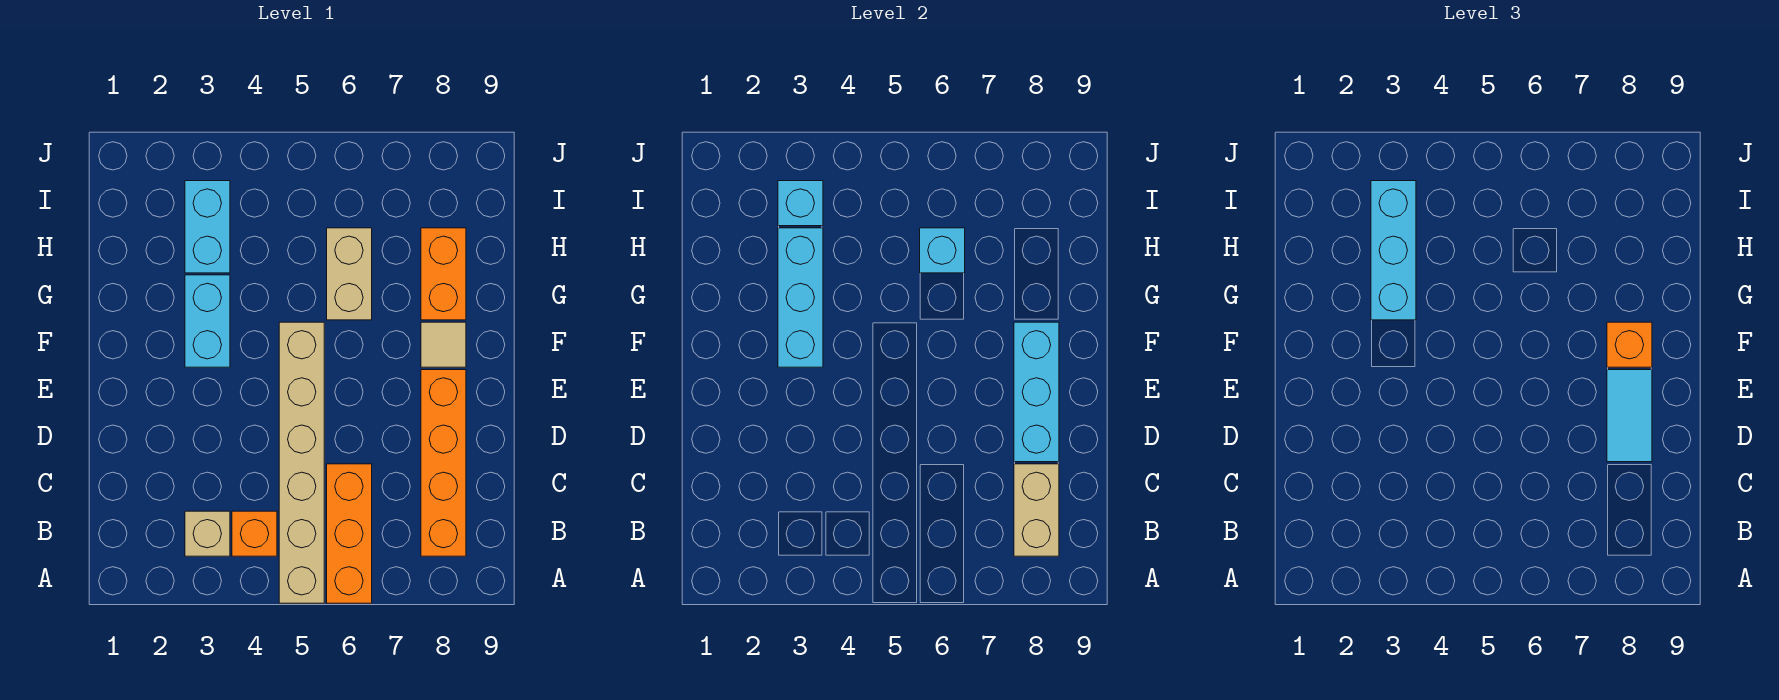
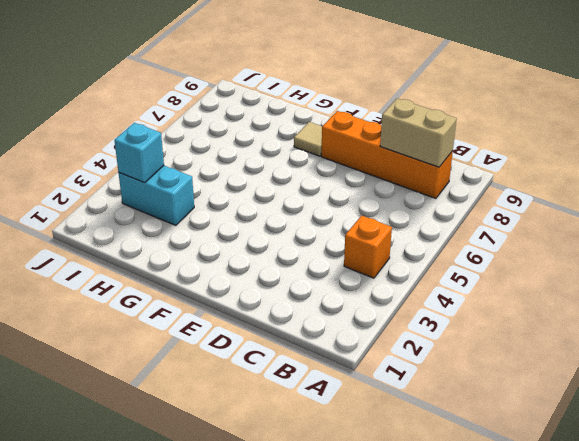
none -> tan 1x6 brick [279,322,324,603]
none -> orange 1x3 brick [327,464,372,603]
none -> tan 1x1 brick [185,511,230,556]

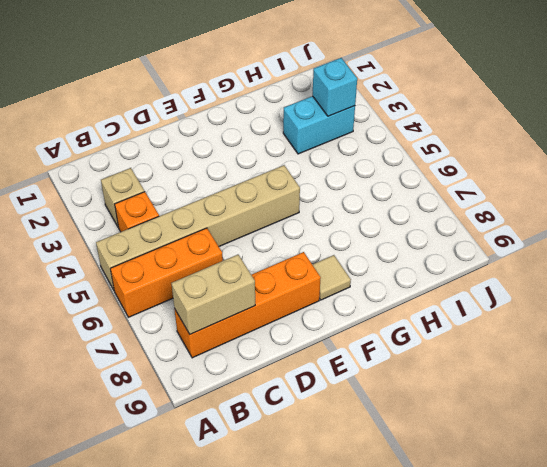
none -> cyan 1x2 brick [185,275,230,367]
none -> tan 1x2 brick [327,228,372,320]
none -> orange 1x2 brick [421,228,466,320]

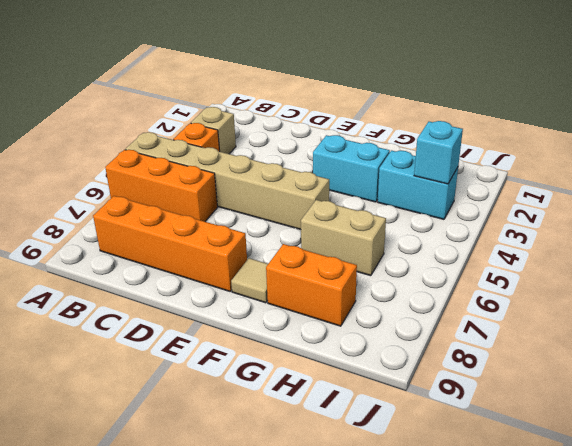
none -> tan 1x2 brick [1014,464,1059,556]
none -> cyan 1x3 brick [1014,322,1059,462]
none -> cyan 1x3 brick [778,228,823,367]

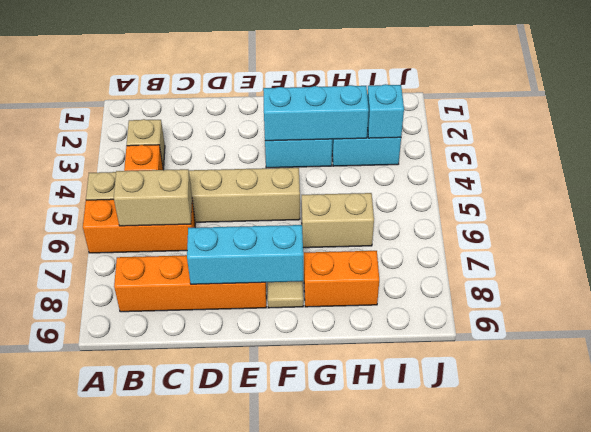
tan 1x2 brick [114,169,192,226] -> tan 1x2 brick moved to [1014,464,1059,556]
none -> cyan 1x1 brick [920,228,965,273]
none -> cyan 1x2 tile [1607,370,1652,462]
none -> orange 1x1 brick [1607,322,1652,367]

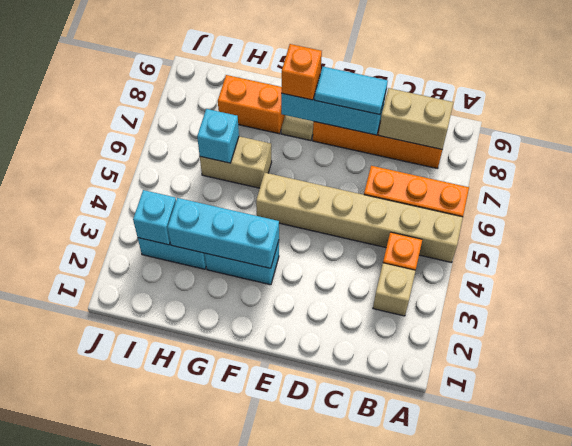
none -> cyan 1x3 brick [1371,181,1416,320]

